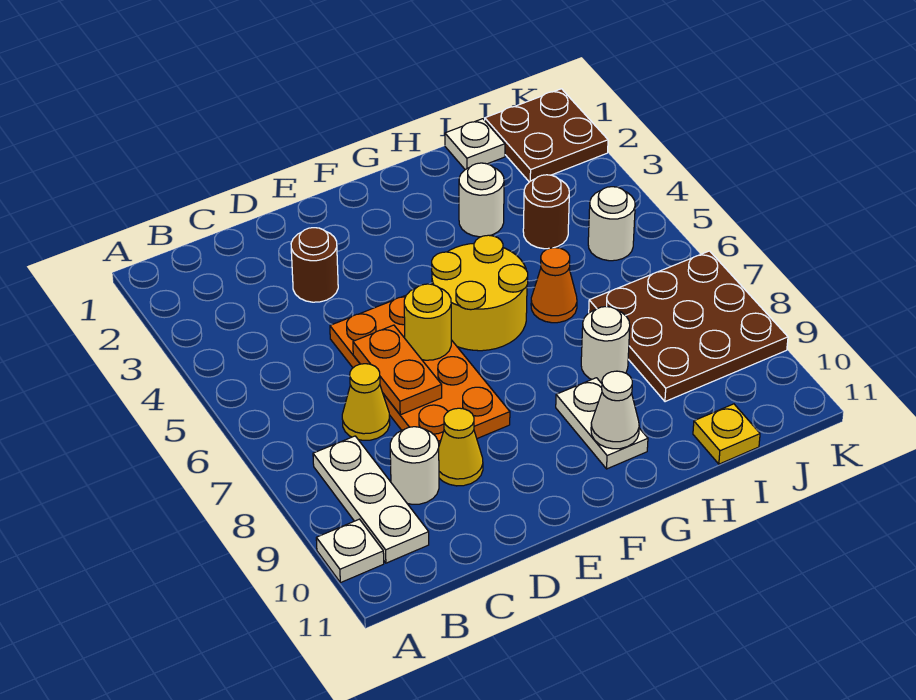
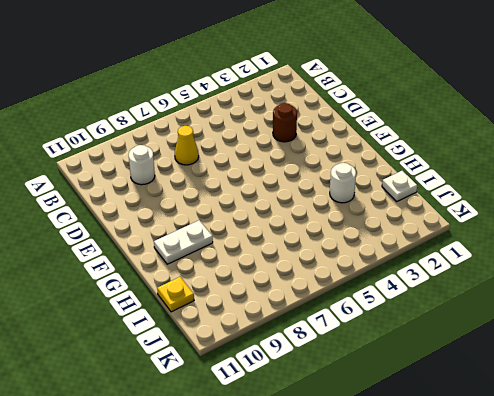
none -> white 1x1 plate [316,519,384,583]
none -> white 1x3 plate [313,436,429,563]
none -> orange 2x4 plate [330,296,510,445]

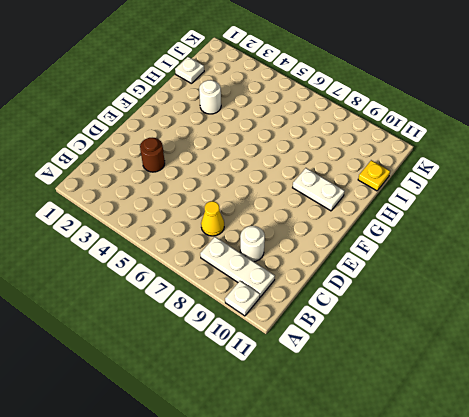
none -> orange 2x4 plate [330,296,510,445]
none -> yellow 1x1 cone [439,408,483,486]
none -> yellow 2x2 round brick [432,235,528,351]

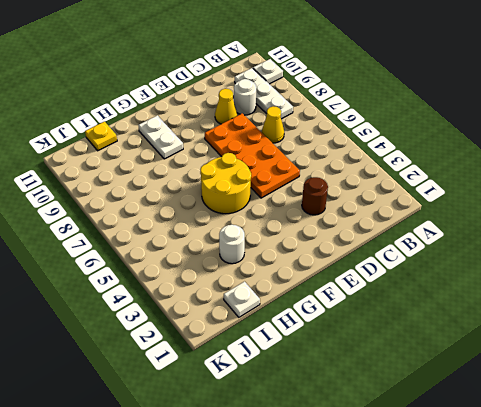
none -> orange 1x1 cone [531,248,577,323]
none -> white 1x1 round brick [581,307,630,382]
none -> brown 1x1 round brick [523,175,569,249]

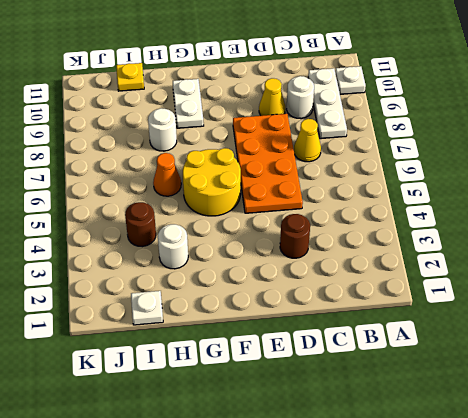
none -> brown 3x3 plate [589,251,788,402]
none -> brown 2x2 plate [485,89,608,182]
none -> white 1x1 round brick [588,187,635,261]

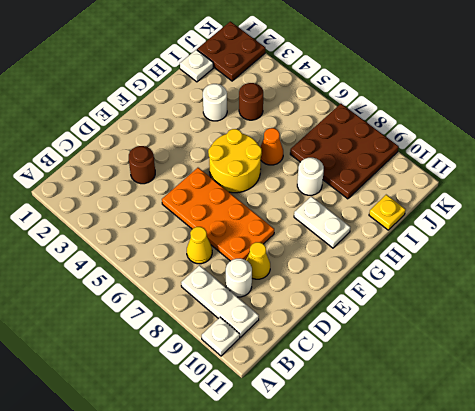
none -> white 1x1 round brick [588,187,635,261]
none -> orange 1x2 plate [353,325,442,415]
none -> yellow 1x1 round brick [404,284,451,360]

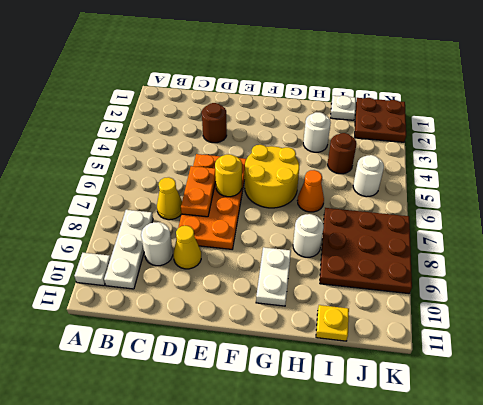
none -> white 1x1 cone [591,371,639,449]

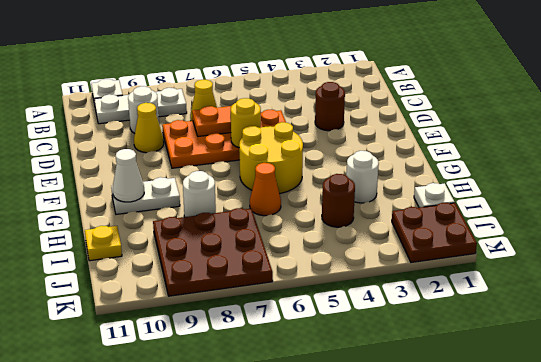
none -> white 1x1 round brick [588,187,635,261]

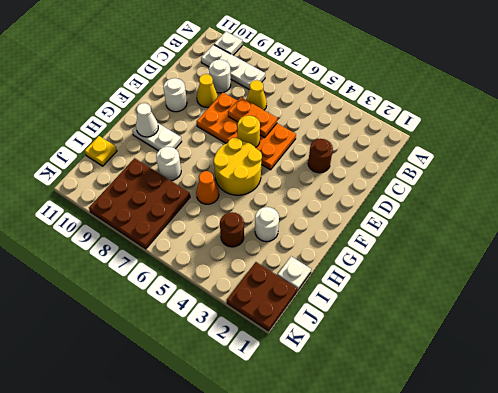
white 1x1 round brick [163,78,187,112] -> white 1x1 round brick moved to [588,187,635,261]

